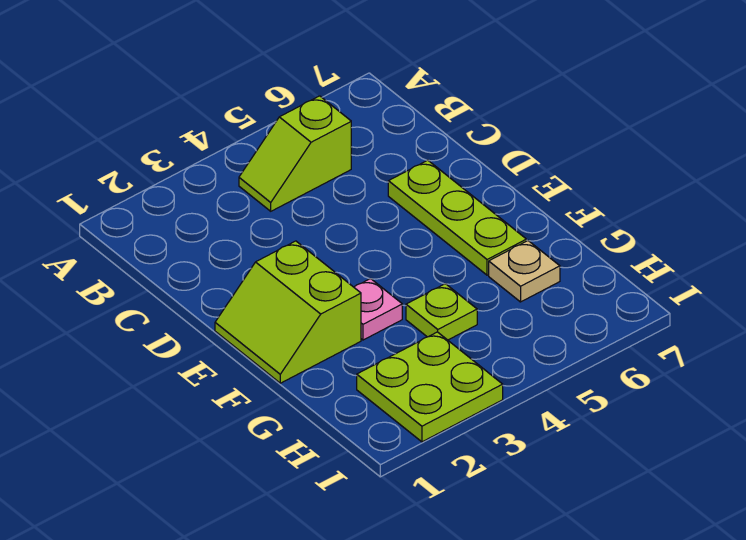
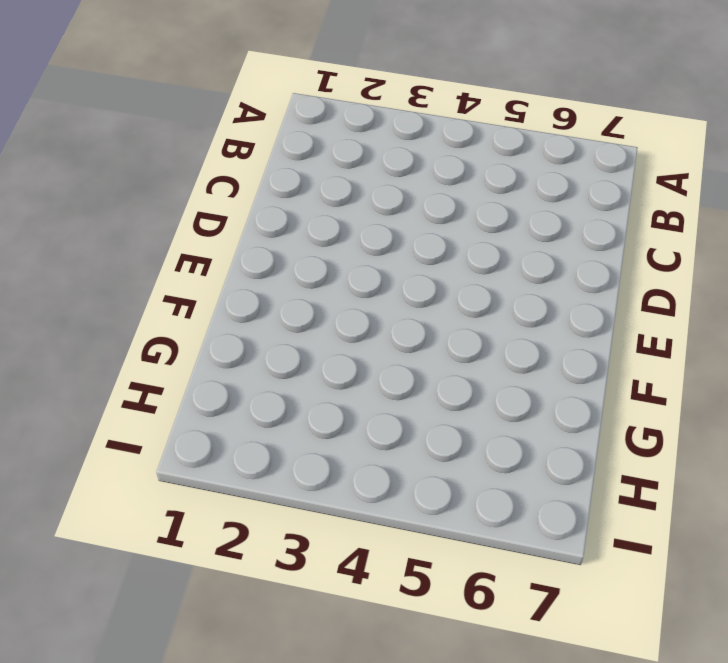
none -> lime 1x2 slope [239,96,351,211]
none -> lime 1x3 plate [388,160,526,275]

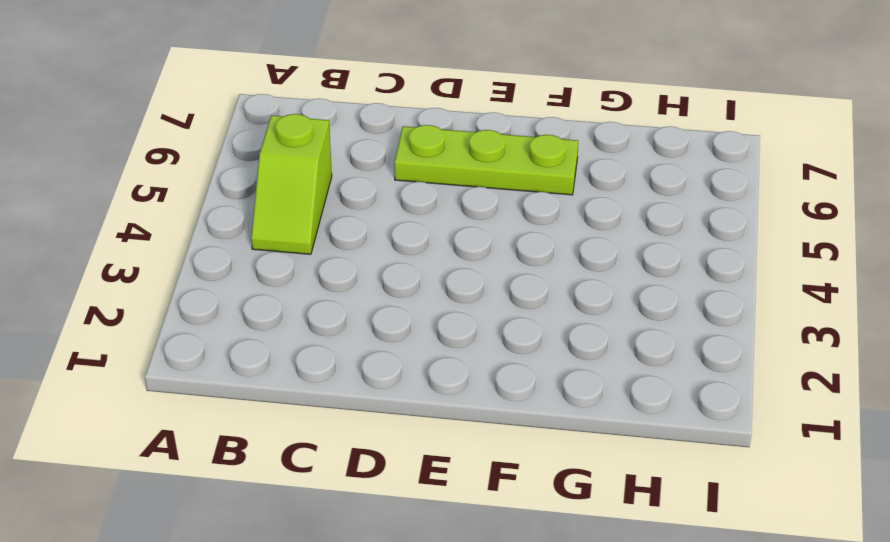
none -> lime 2x2 slope [215,241,361,383]
none -> pink 1x1 plate [354,279,402,340]

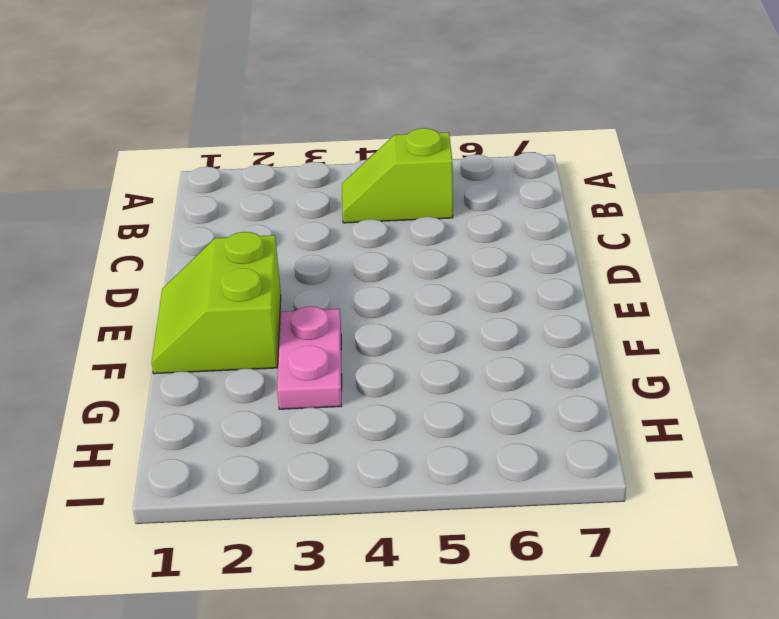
pink 1x2 plate [277,306,342,409] -> pink 1x1 plate [354,279,402,340]
none -> lime 1x3 plate [388,160,526,275]
none -> lime 1x1 plate [406,284,477,340]

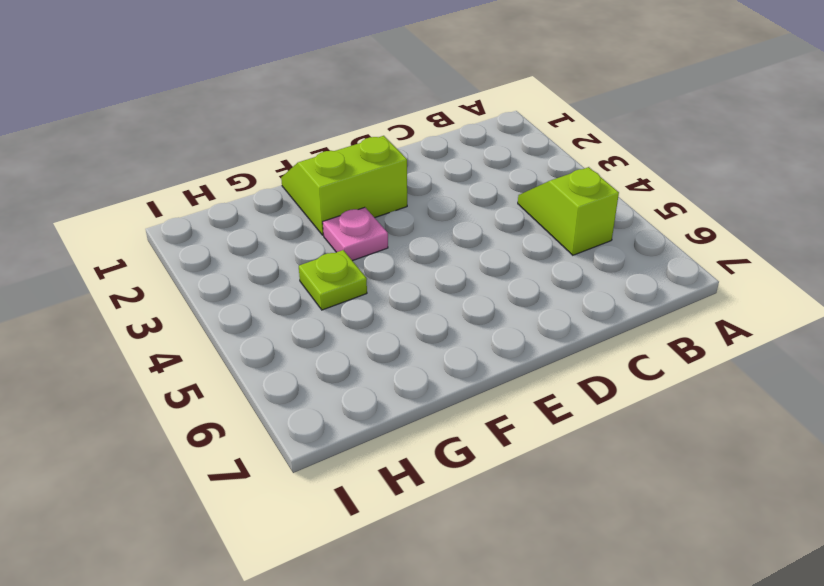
none -> lime 1x3 plate [388,160,526,275]
none -> tan 1x1 plate [489,241,560,302]

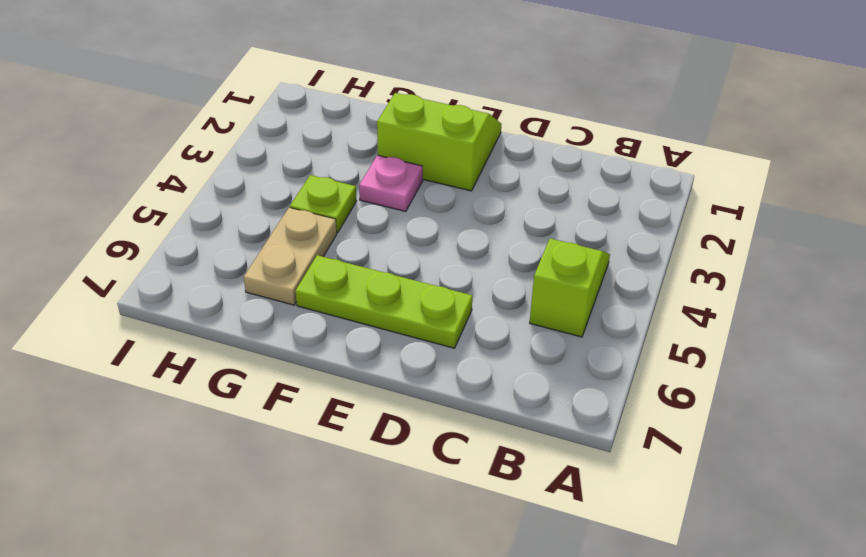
tan 1x2 plate [244,208,337,305] -> tan 1x1 plate [489,241,560,302]
none -> lime 2x2 plate [357,332,503,442]

